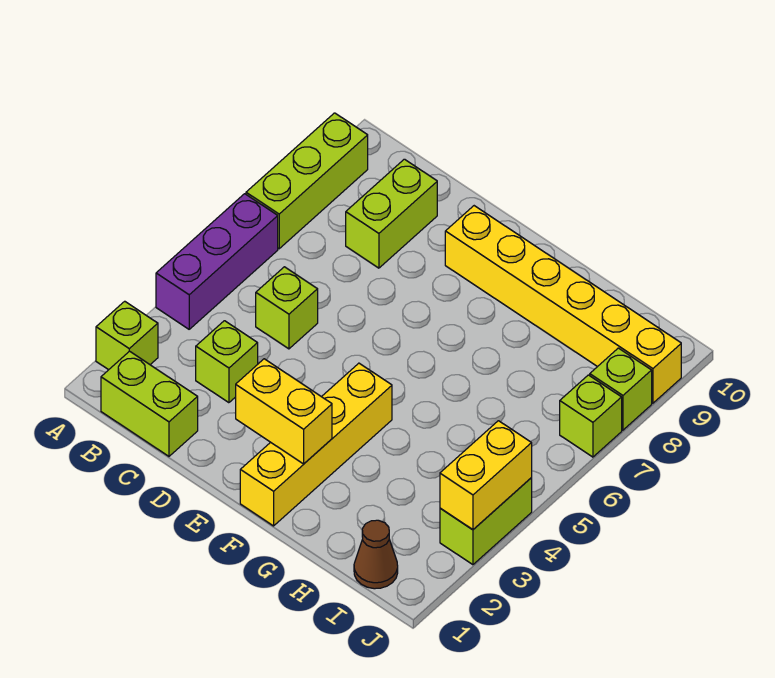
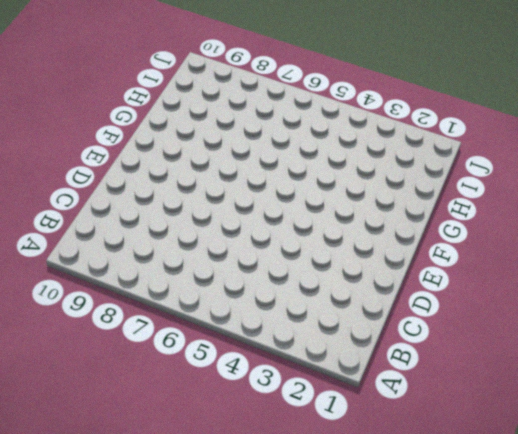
none -> lime 1x1 brick [96,301,158,370]
none -> purple 1x3 brick [156,194,278,329]
none -> lime 1x3 brick [246,113,368,249]

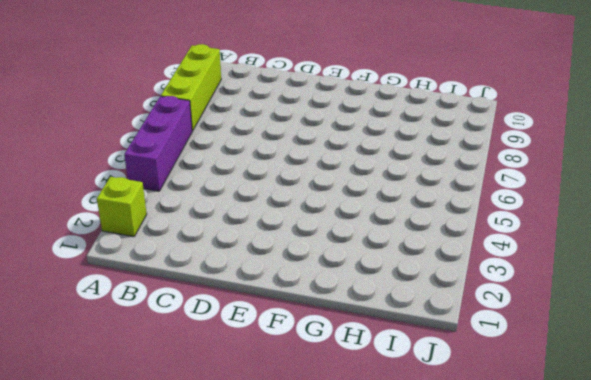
none -> lime 1x2 brick [101,351,198,456]
none -> lime 1x1 brick [196,321,258,403]
none -> lime 1x1 brick [256,267,318,349]

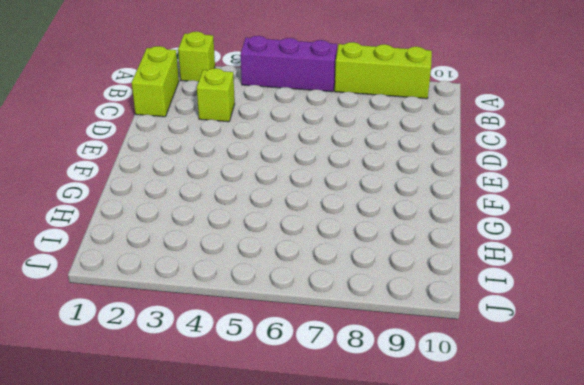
none -> lime 1x1 brick [256,267,318,349]
none -> lime 1x2 brick [346,159,437,268]
none -> yellow 1x6 brick [445,206,681,403]

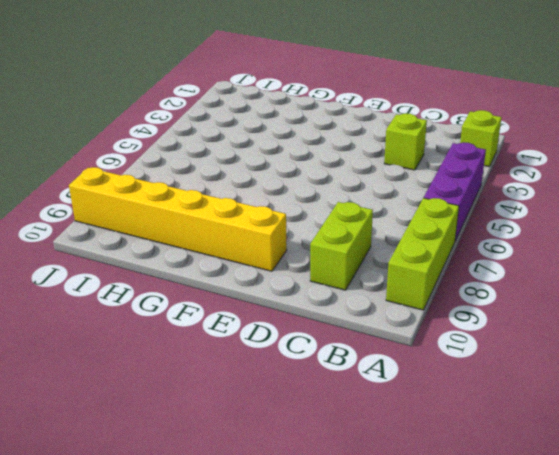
none -> lime 1x2 brick [101,351,198,456]
none -> lime 1x1 brick [256,267,318,349]
none -> yellow 1x4 brick [240,363,392,526]

